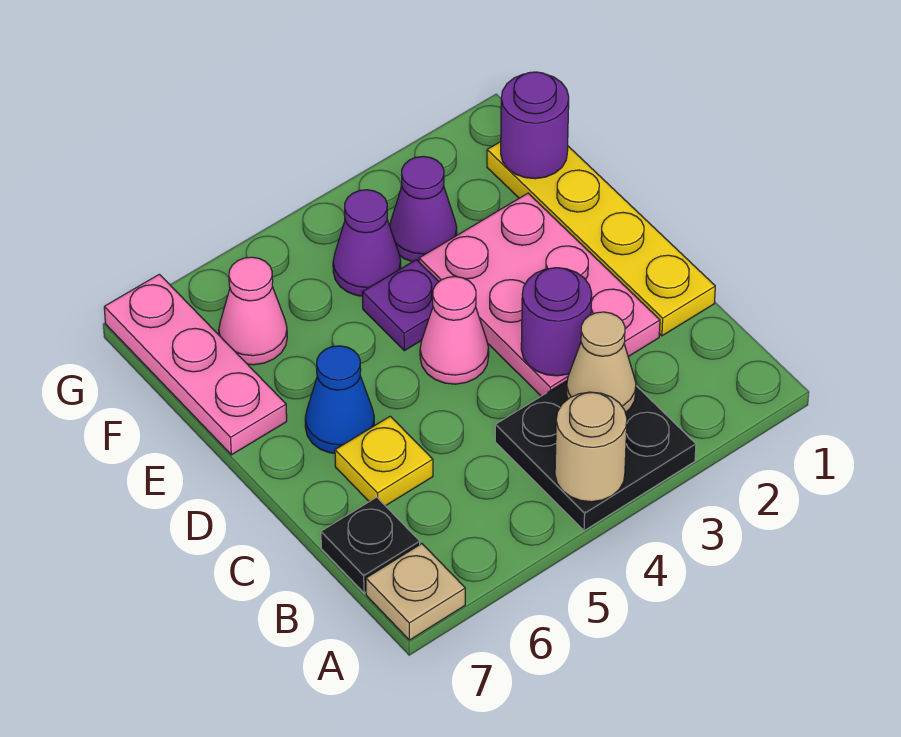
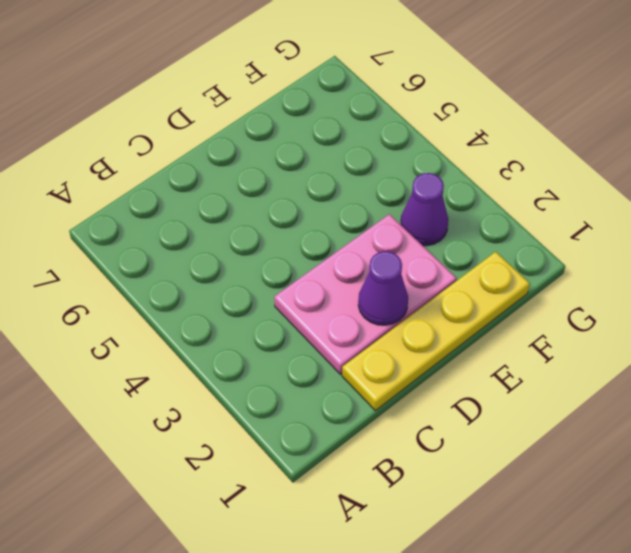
purple 1x1 cone [358,251,408,325] -> purple 1x1 cone moved to [333,190,401,296]
none -> black 2x2 plate [495,381,696,531]
none -> tan 1x1 plate [366,544,465,640]
none -> black 1x1 plate [321,497,420,593]

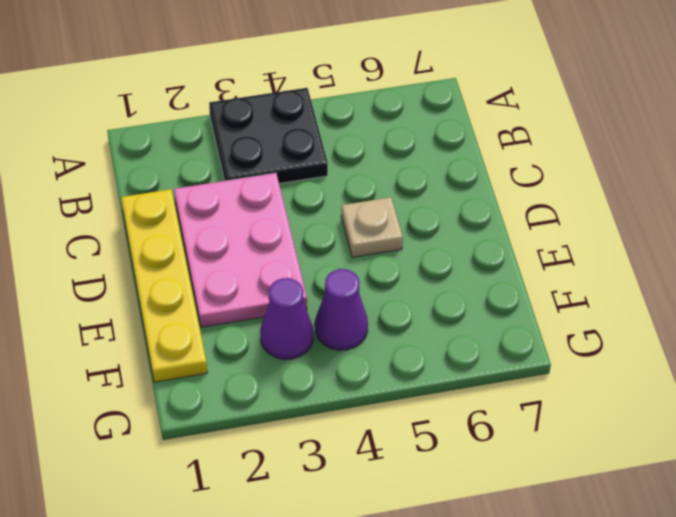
tan 1x1 plate [341,197,403,257] -> tan 1x1 plate moved to [366,544,465,640]
none -> black 1x1 plate [321,497,420,593]
none -> yellow 1x1 plate [335,416,433,506]
none -> pink 1x1 cone [420,277,489,384]

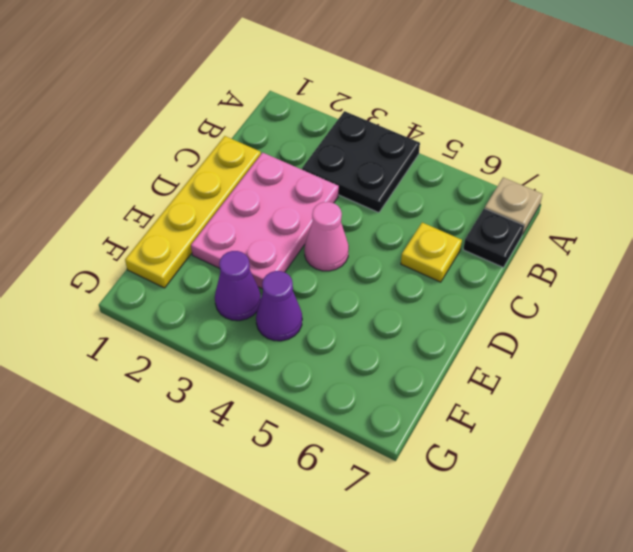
none -> blue 1x1 cone [305,346,375,453]
none -> purple 1x1 plate [362,260,439,351]
none -> pink 1x3 plate [104,274,287,455]

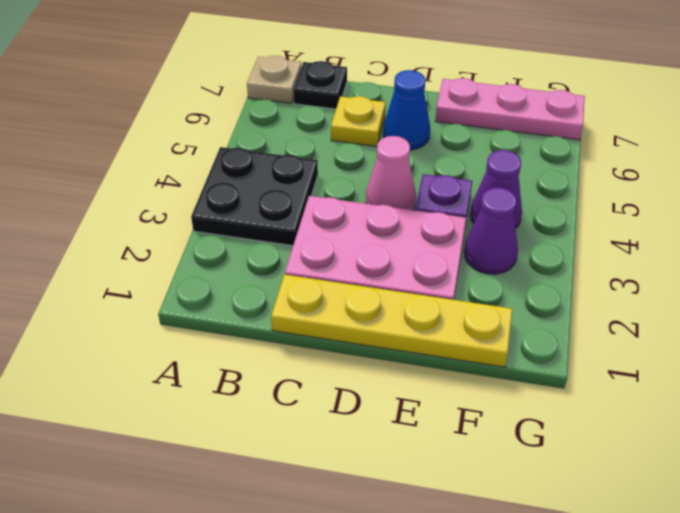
none -> pink 1x1 cone [219,257,287,365]
none -> tan 1x1 round brick [555,392,627,502]
none -> tan 1x1 cone [567,312,636,413]

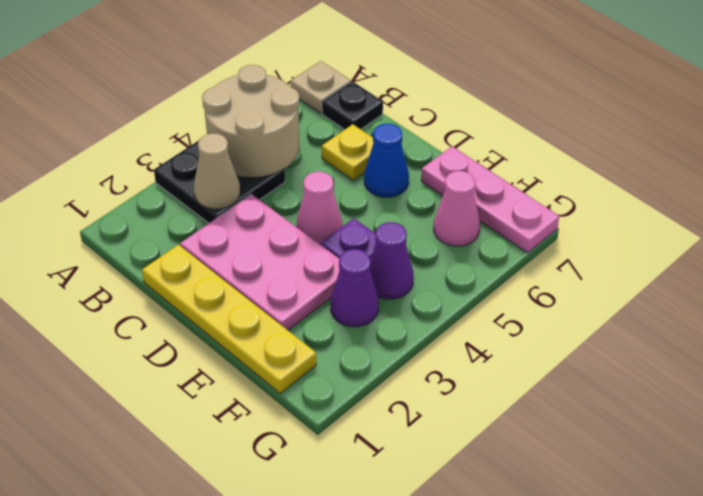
tan 2x2 round brick [202,65,300,178] -> tan 1x1 round brick [555,392,627,502]
none -> purple 1x1 round brick [521,268,592,376]
none -> purple 1x1 round brick [501,72,569,179]

